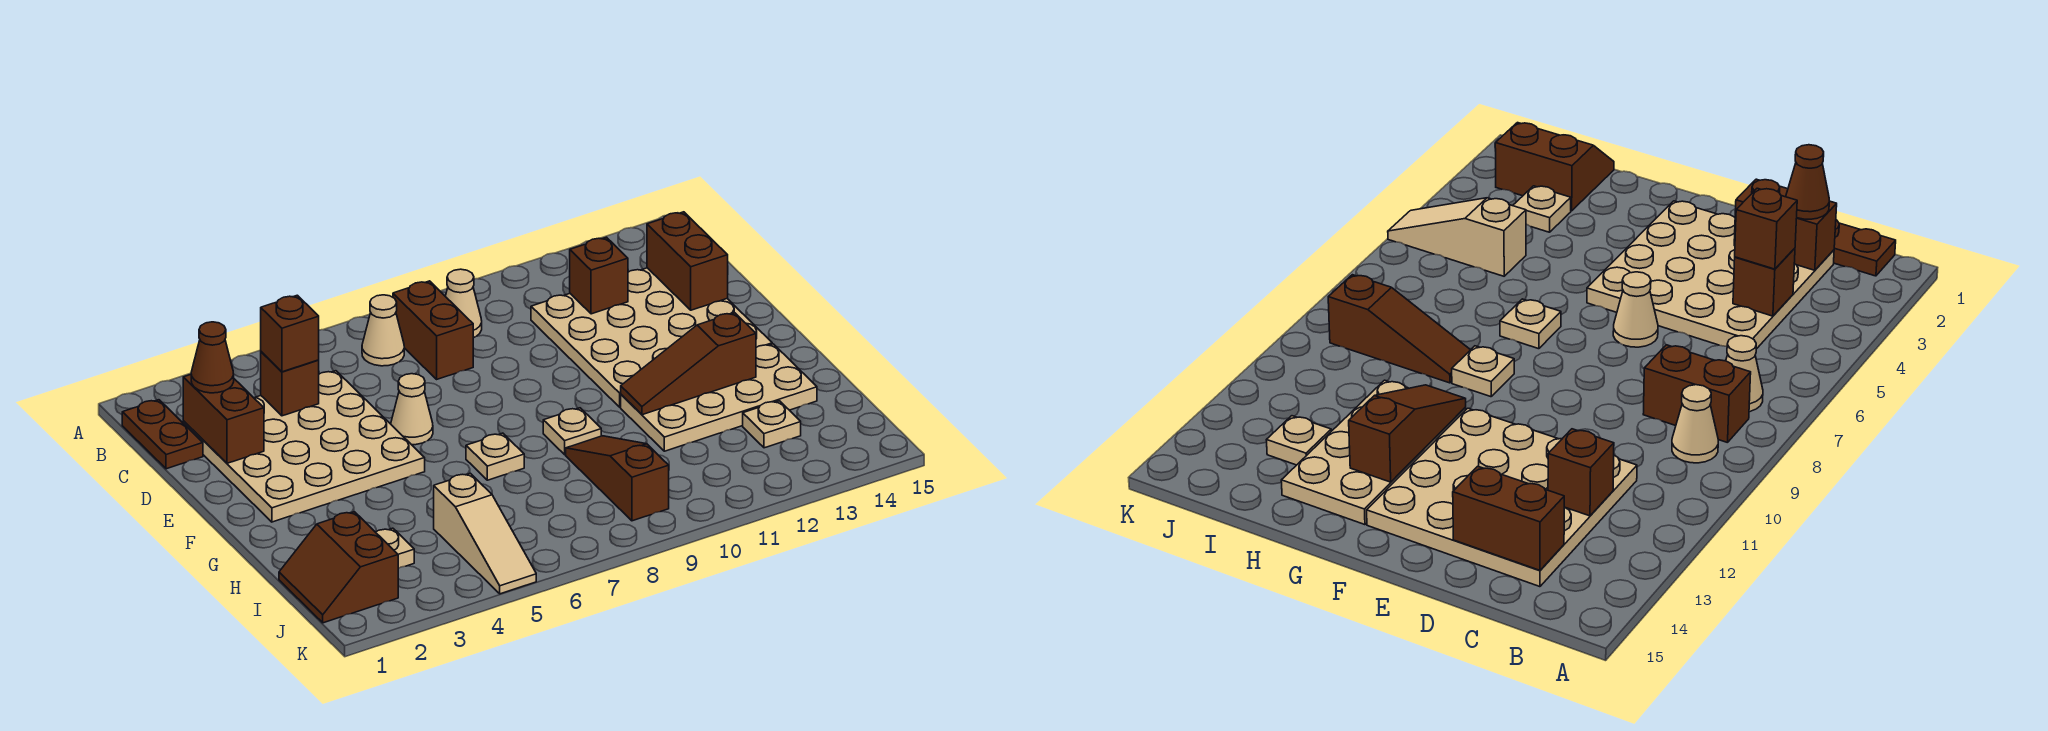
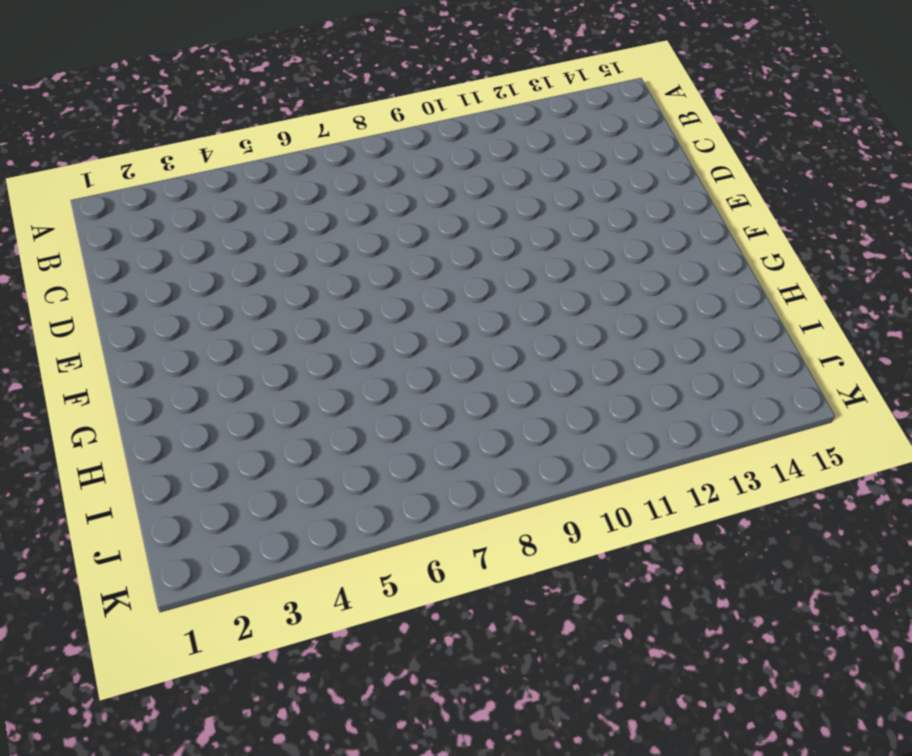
none -> brown 1x2 plate [122,400,203,469]
none -> tan 1x1 cone [362,295,404,366]
none -> brown 1x2 brick [393,281,473,379]

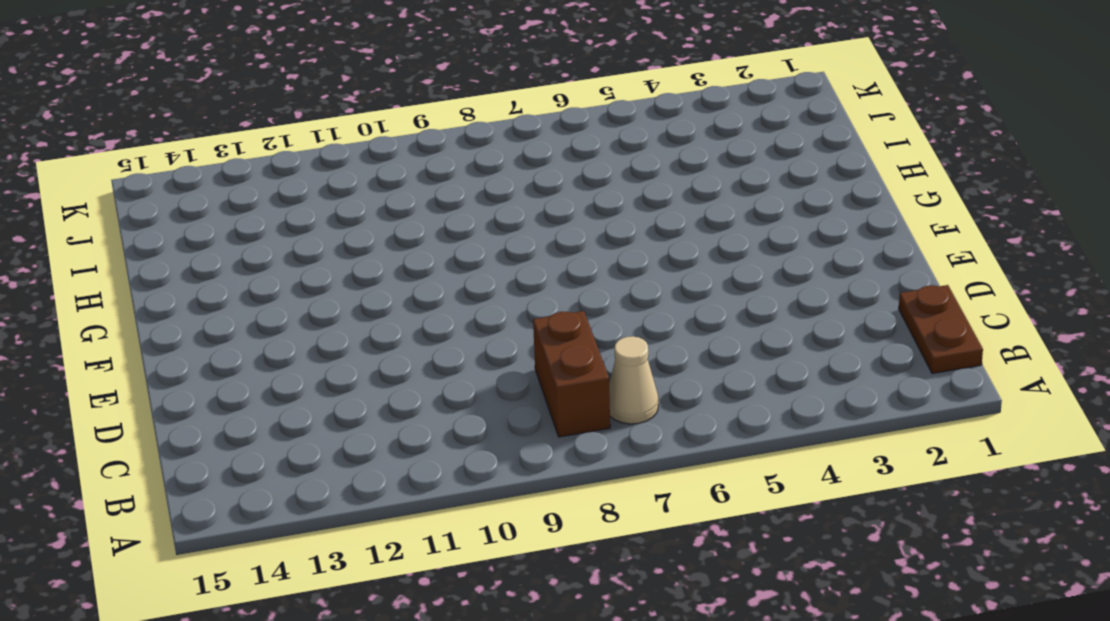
none -> tan 1x1 cone [445,269,482,338]
none -> tan 4x4 plate [183,371,425,522]
none -> tan 4x4 plate [531,268,772,407]

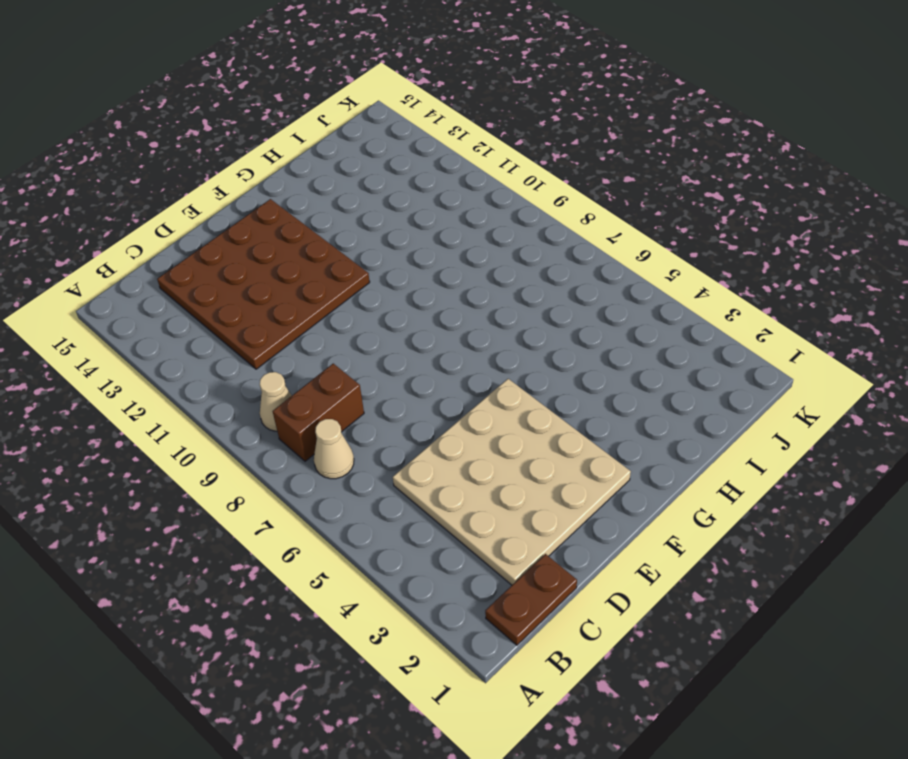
brown 4x4 plate [157,199,370,369] -> tan 4x4 plate [531,268,772,407]
none -> tan 1x1 cone [391,374,433,445]
none -> tan 1x1 plate [466,433,524,480]
none -> tan 1x1 plate [543,408,601,455]

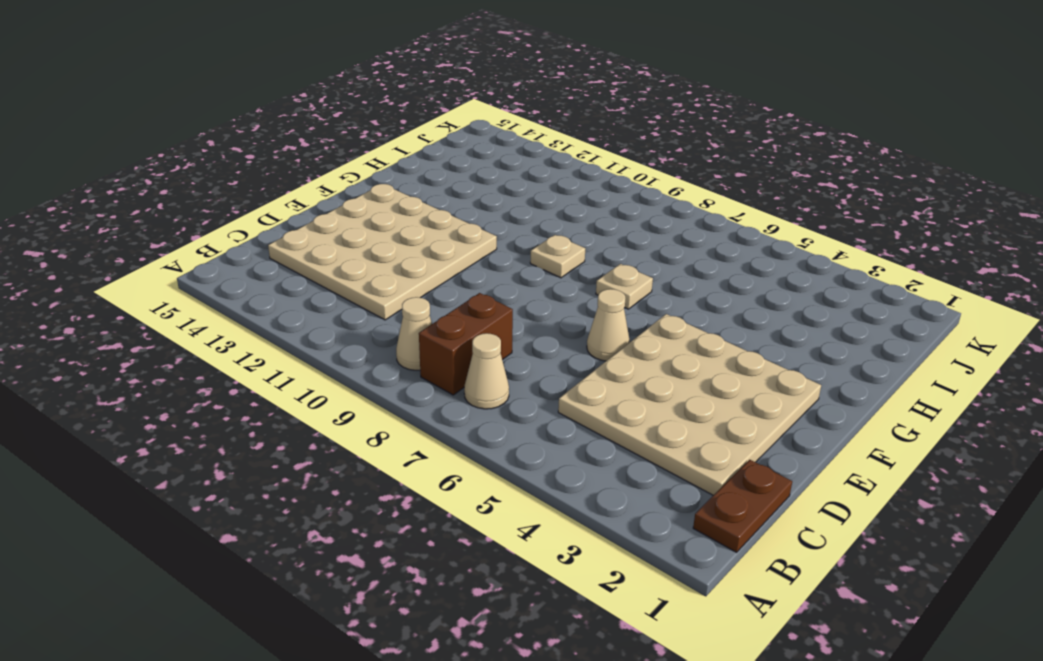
none -> tan 2x4 plate [621,344,817,451]
none -> brown 1x3 slope [566,436,669,521]
none -> brown 2x2 slope [279,512,398,623]

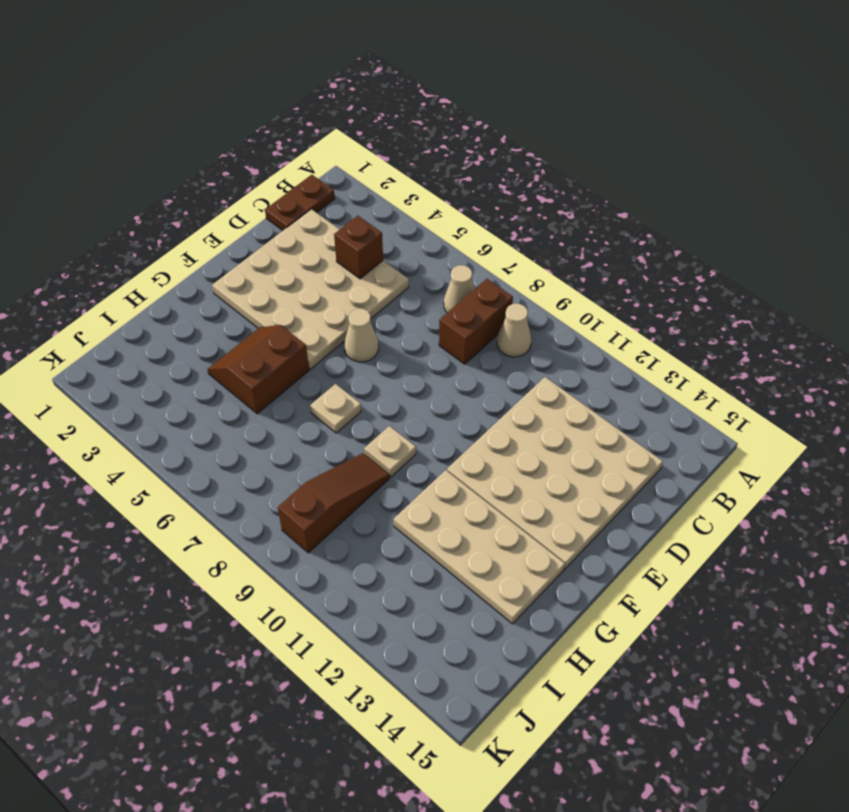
brown 2x2 slope [207,325,309,414] -> brown 2x2 slope moved to [279,512,398,623]
none -> tan 1x1 plate [376,528,414,568]
none -> tan 1x3 slope [434,473,536,594]
none -> tan 1x1 plate [743,401,801,448]

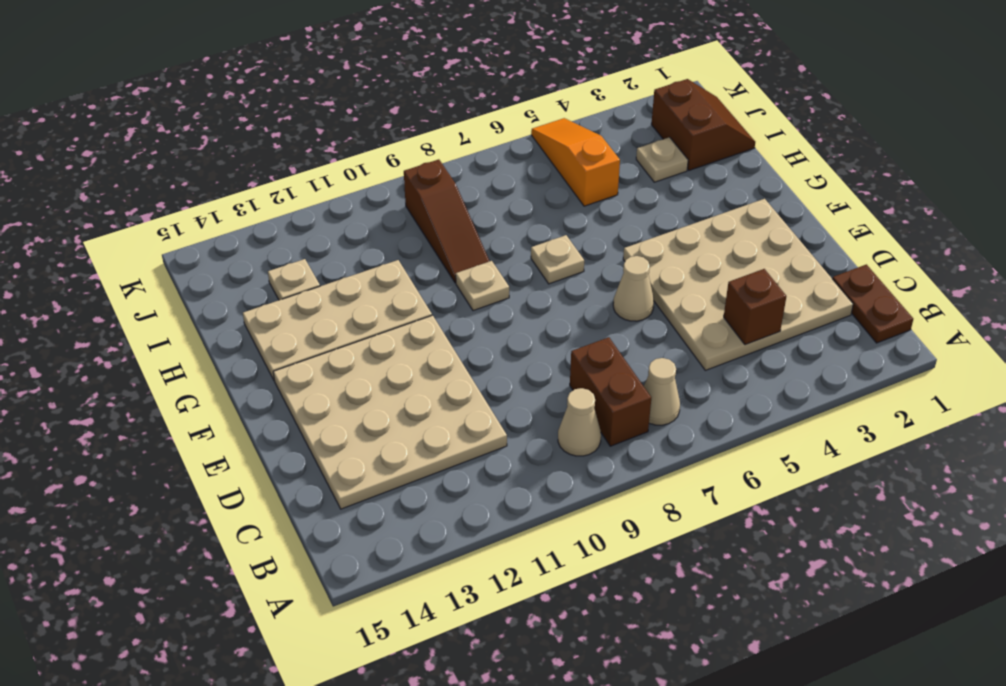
orange 1x3 slope [531,118,620,206] -> tan 1x3 slope [434,473,536,594]
none -> brown 1x2 brick [183,375,264,463]
none -> brown 1x1 brick [570,237,628,314]
none -> brown 1x2 brick [647,212,728,310]

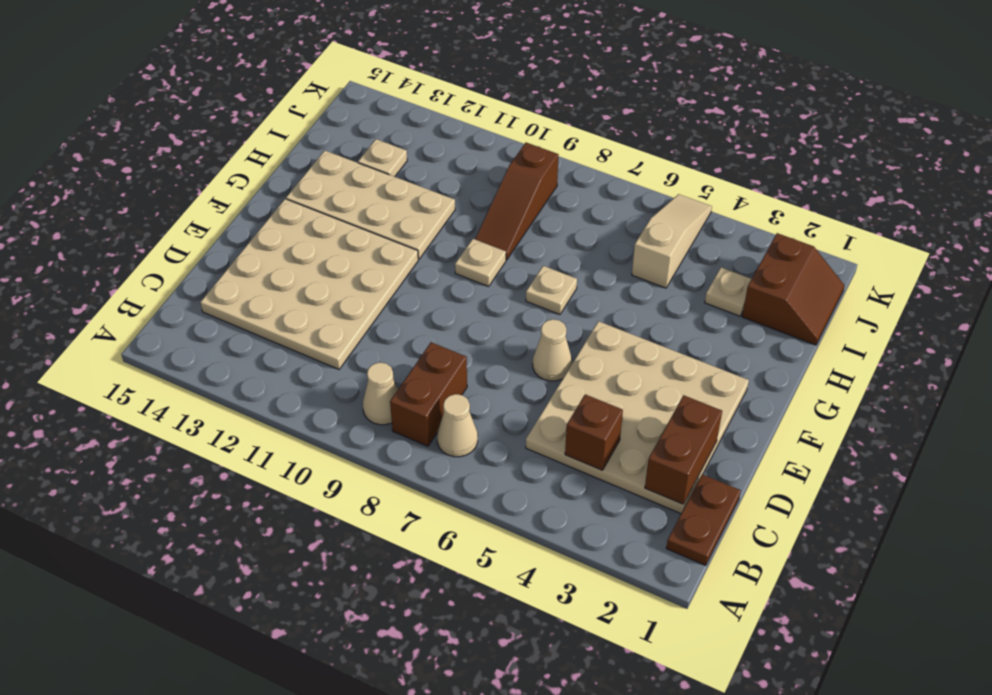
none -> brown 1x1 brick [570,237,628,314]
none -> brown 1x2 brick [647,212,728,310]
none -> brown 1x3 slope [621,313,756,415]

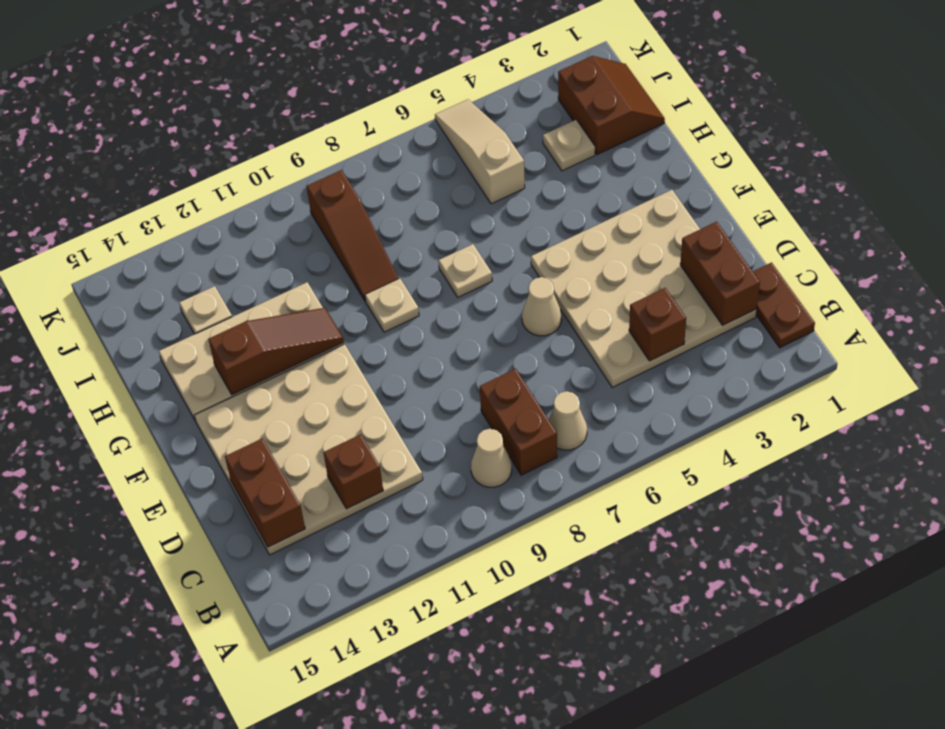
none -> brown 1x1 cone [191,322,234,393]
none -> brown 1x1 brick [261,295,319,372]

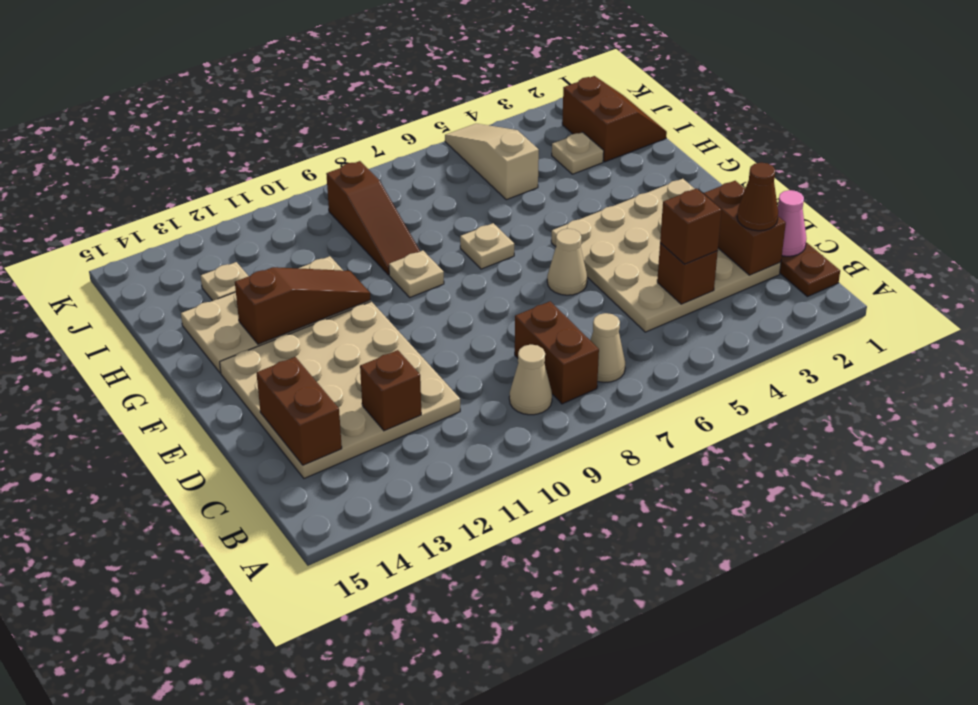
pink 1x1 cone [778,190,806,256] -> none

